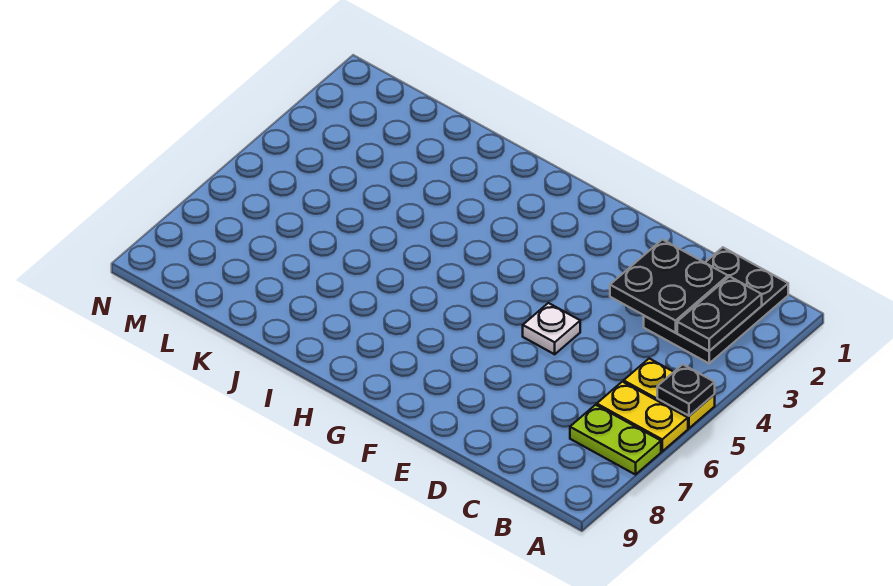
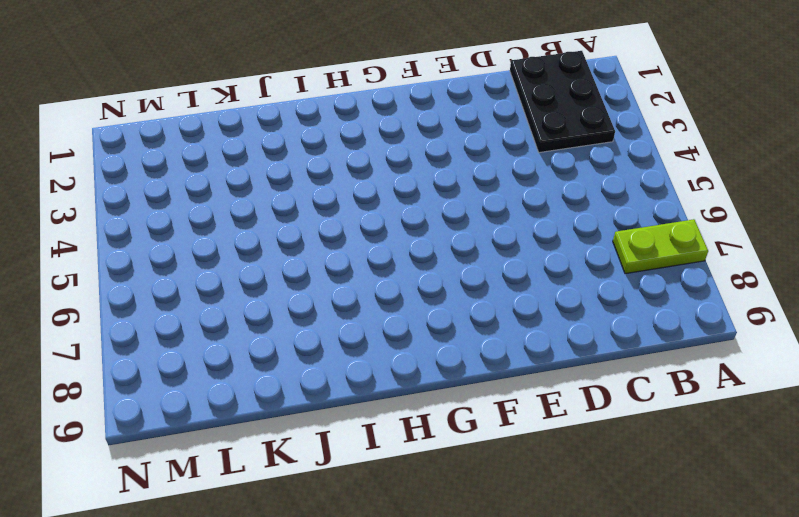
none -> yellow 1x2 plate [624,359,715,428]
none -> yellow 1x2 plate [597,382,688,451]

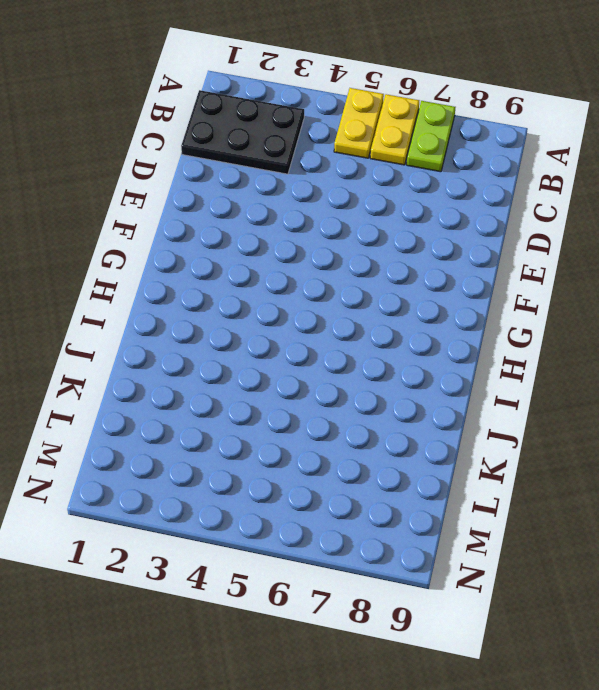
none -> white 1x1 plate [523,303,580,354]
none -> black 1x1 plate [657,364,715,416]

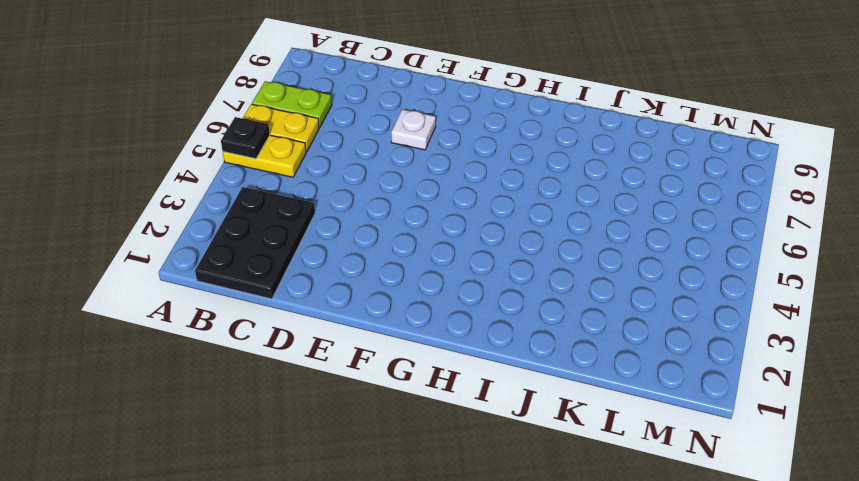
white 1x1 plate [391,109,436,150] -> white 1x1 plate moved to [523,303,580,354]
none -> black 1x2 plate [677,277,762,351]
none -> black 2x2 plate [610,240,728,333]

